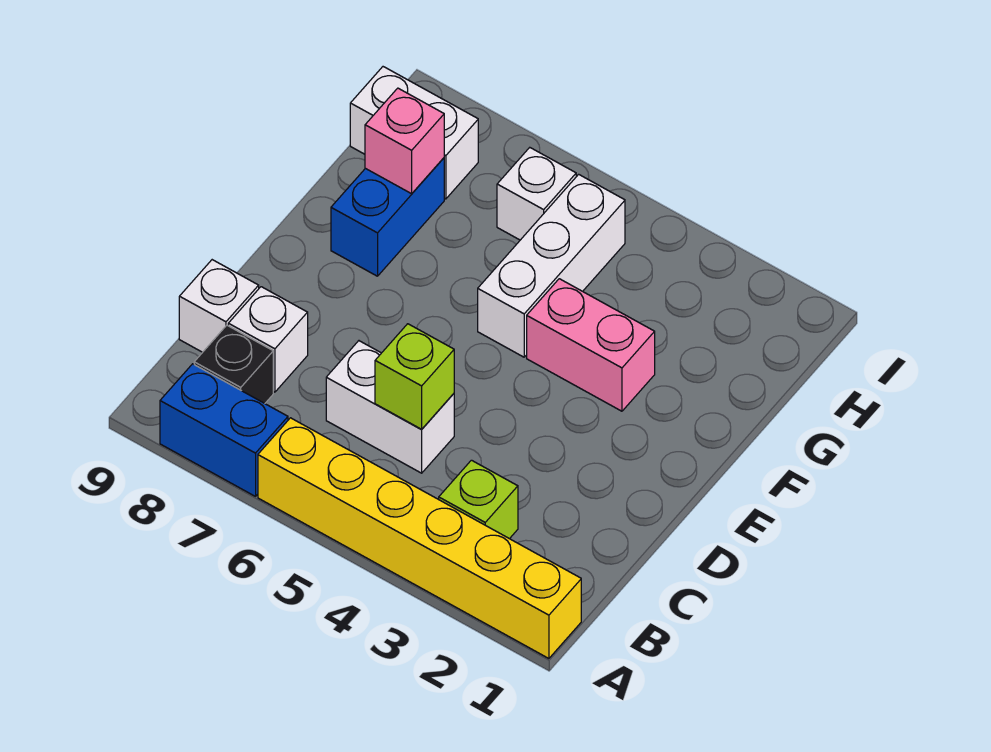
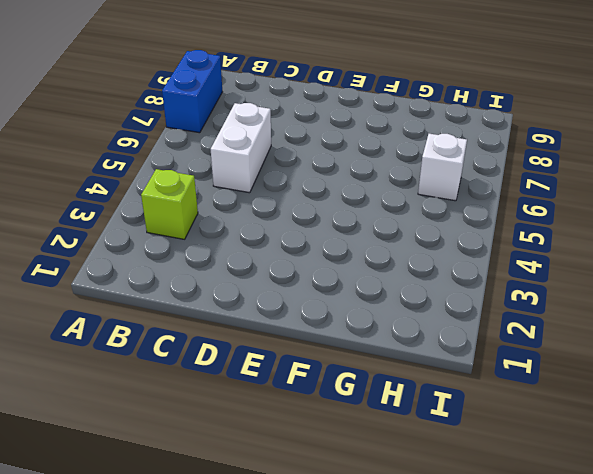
none -> yellow 1x6 brick [258,418,581,658]
none -> black 1x1 brick [194,325,273,403]
none -> white 1x1 brick [228,287,308,392]

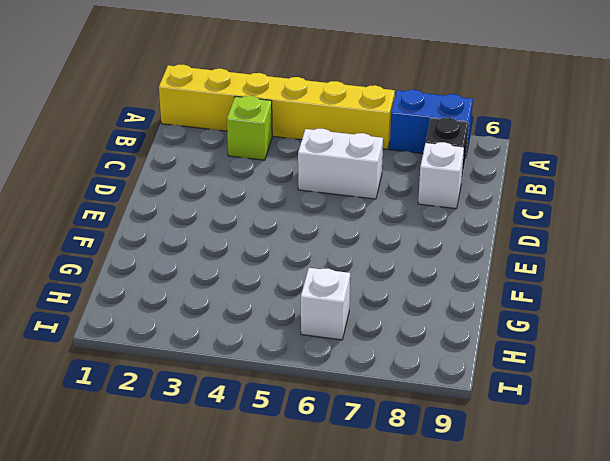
none -> white 1x1 brick [179,260,259,352]
none -> pink 1x2 brick [527,279,655,411]
none -> white 1x3 brick [478,174,625,357]

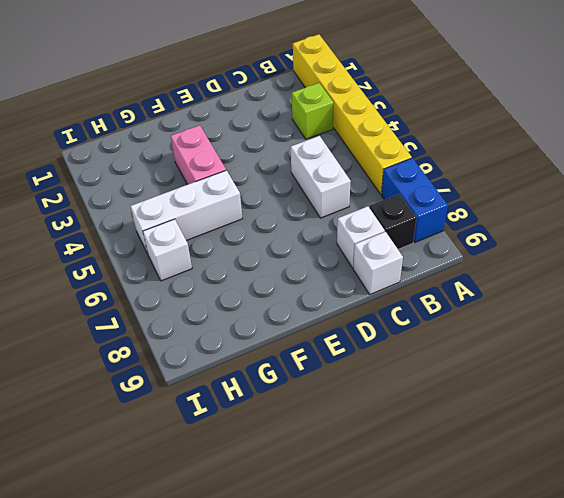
none -> blue 1x2 brick [331,158,444,276]
none -> white 1x2 brick [350,67,478,199]
none -> lime 1x1 brick [375,324,454,429]

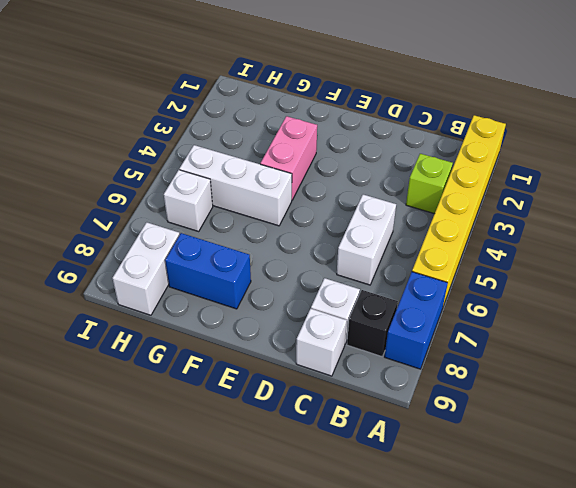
none -> lime 1x1 brick [375,324,454,429]
none -> pink 1x1 brick [365,88,444,194]

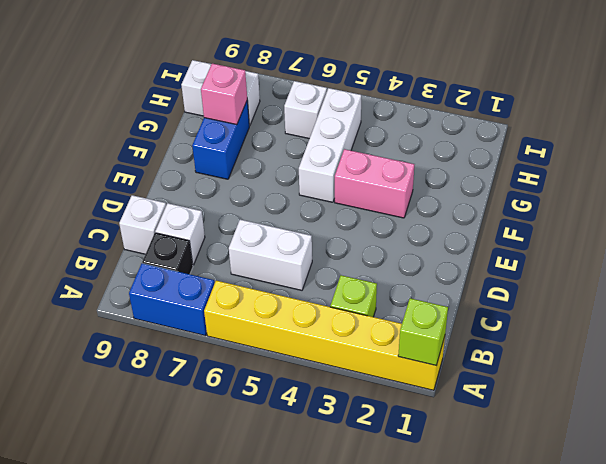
lime 1x1 brick [398,298,448,365] -> lime 1x1 brick moved to [375,324,454,429]

